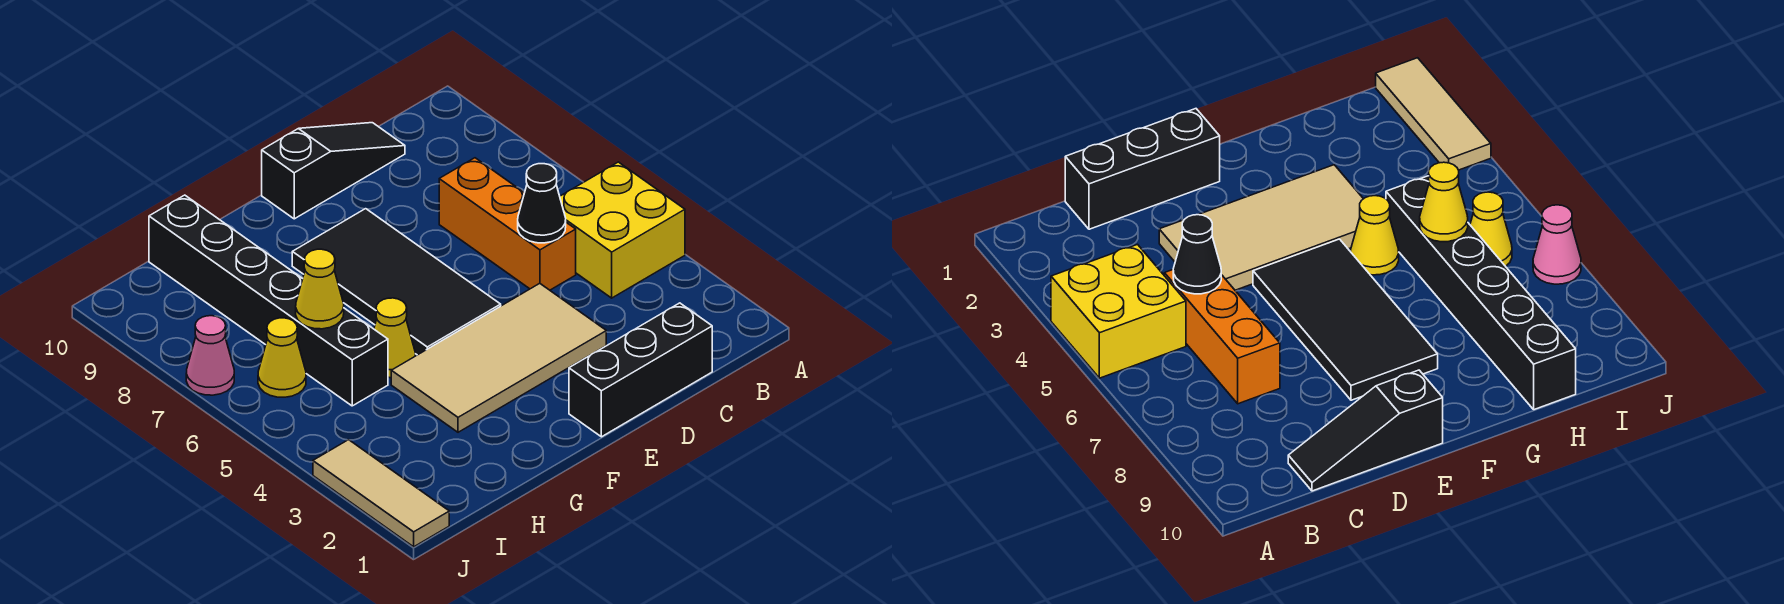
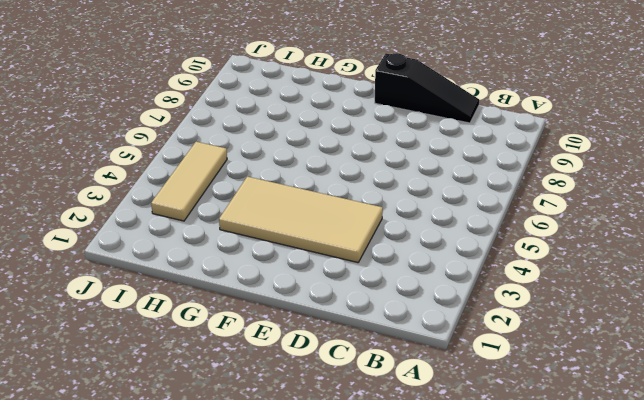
tan 1x3 tile [151,142,227,221] -> tan 1x3 tile moved to [313,440,449,547]
none -> yellow 2x2 brick [560,162,685,298]
none -> black 1x3 brick [569,303,712,437]
none -> orange 1x3 brick [439,158,576,290]

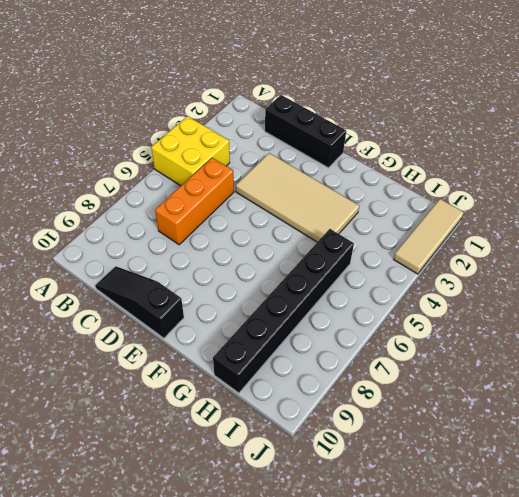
none -> black 2x4 tile [292,209,501,355]
none -> yellow 1x1 cone [374,298,415,378]
none -> yellow 1x1 cone [258,318,306,397]

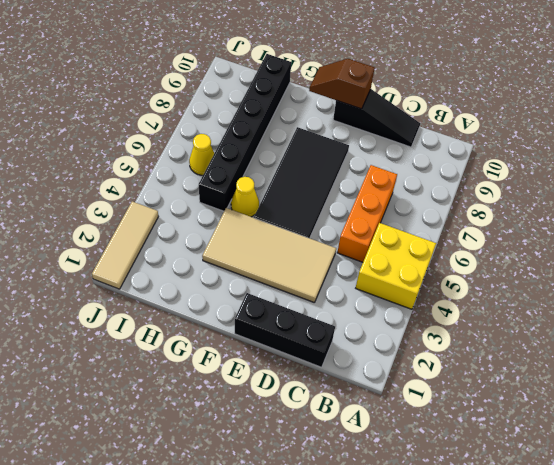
brown 1x2 slope [309,59,375,109] -> none
none -> pink 1x1 cone [186,316,234,395]
none -> black 1x1 cone [518,164,566,243]
none -> yellow 1x1 cone [296,249,344,329]

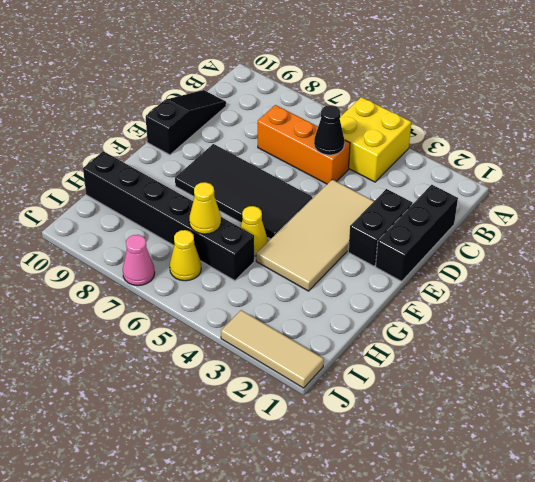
black 1x2 brick [348,189,412,266] -> none

